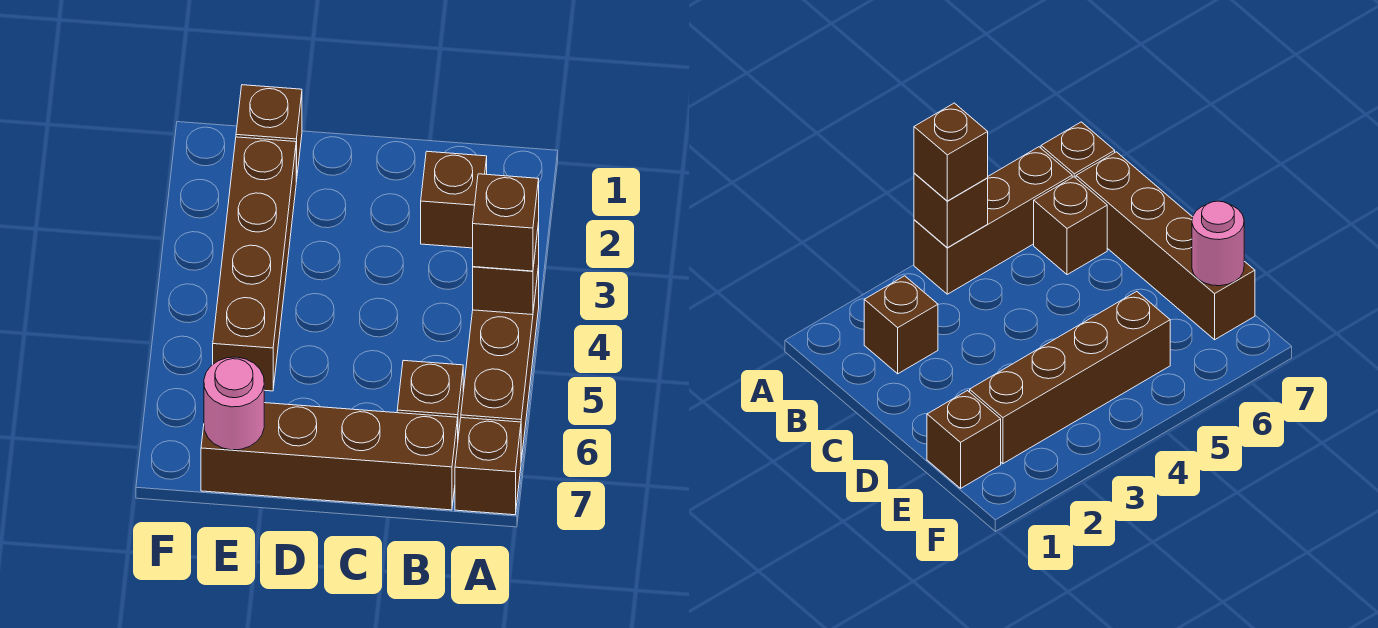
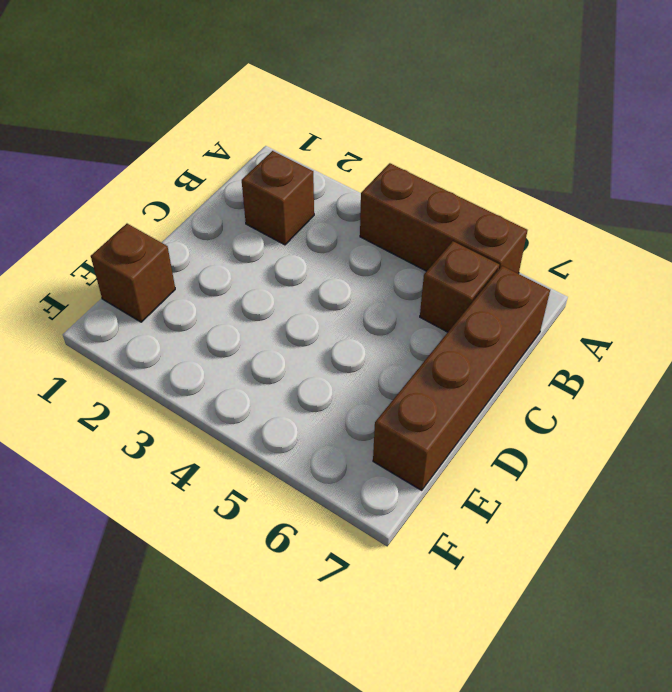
none -> brown 1x1 brick [455,418,521,515]
none -> brown 1x4 brick [213,137,296,391]

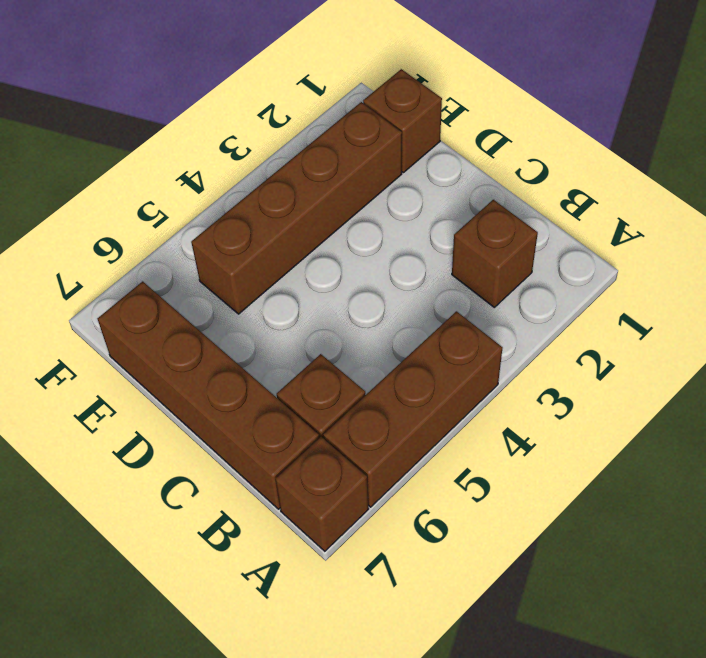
none -> brown 1x1 brick [473,222,539,315]
none -> pink 1x1 round brick [204,357,264,450]

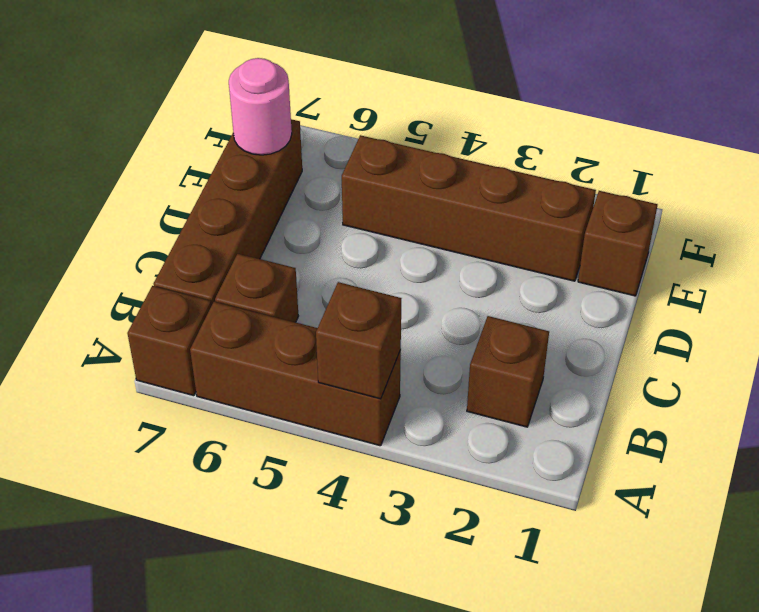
none -> brown 1x1 brick [473,174,539,271]

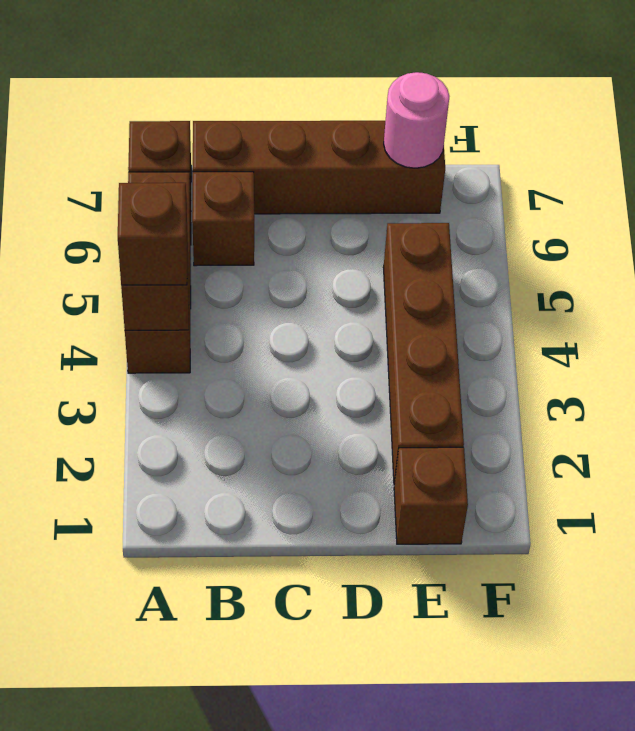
none -> brown 1x1 brick [421,151,487,248]

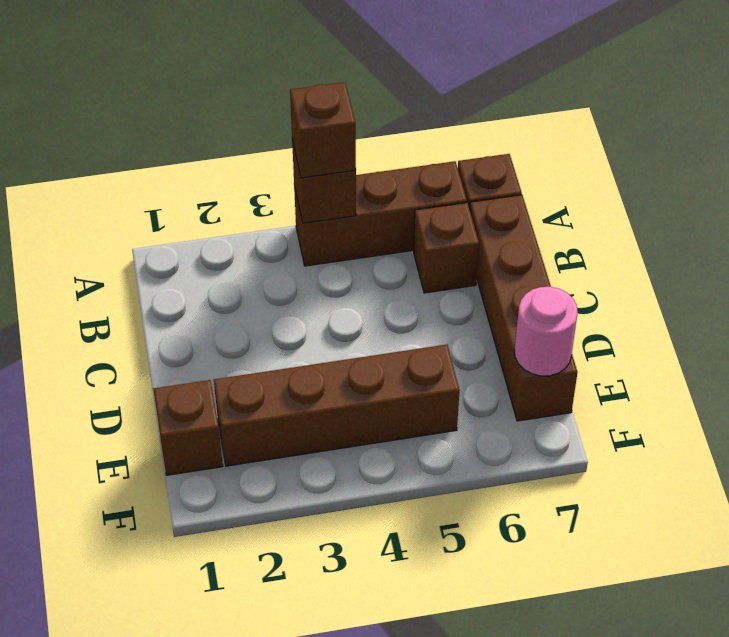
none -> brown 1x1 brick [421,151,487,248]

